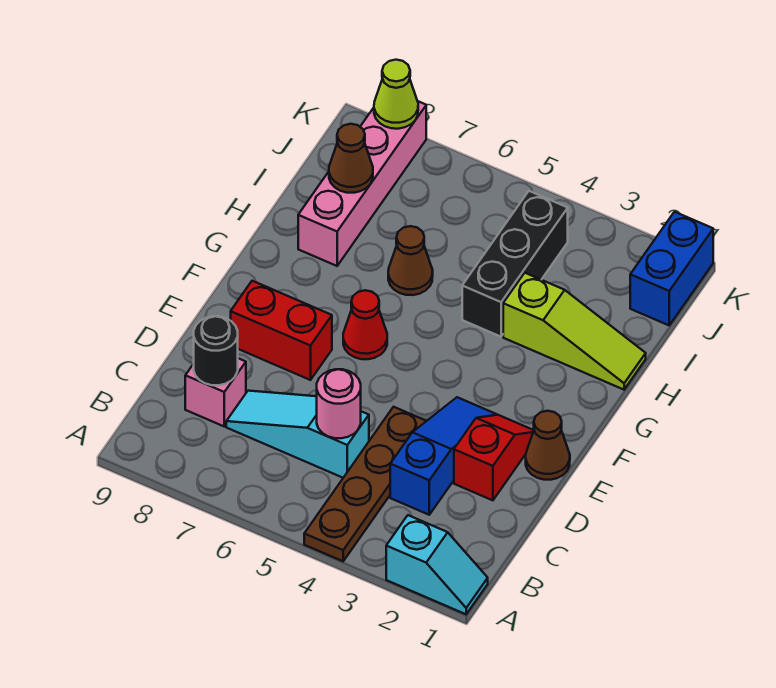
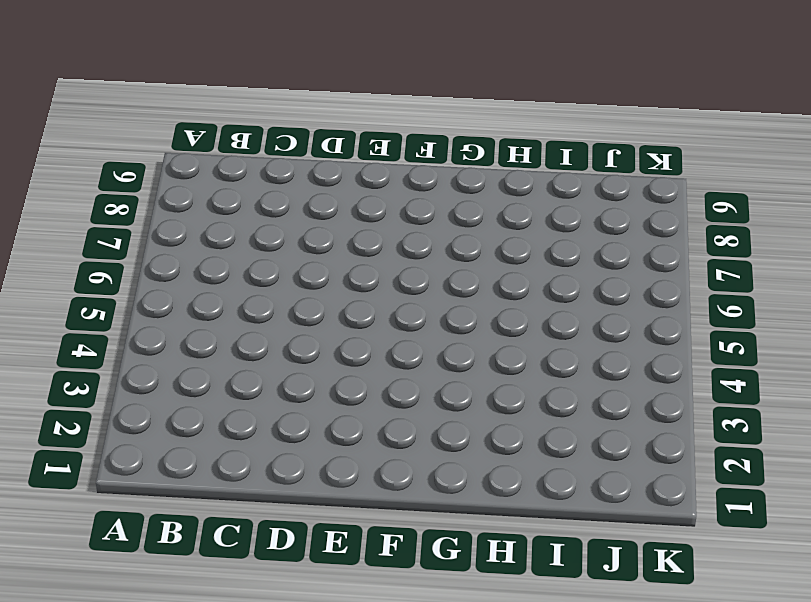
none -> cyan 1x2 slope [386,515,488,614]
none -> brown 1x4 plate [304,407,426,561]
none -> blue 1x3 slope [390,397,496,515]

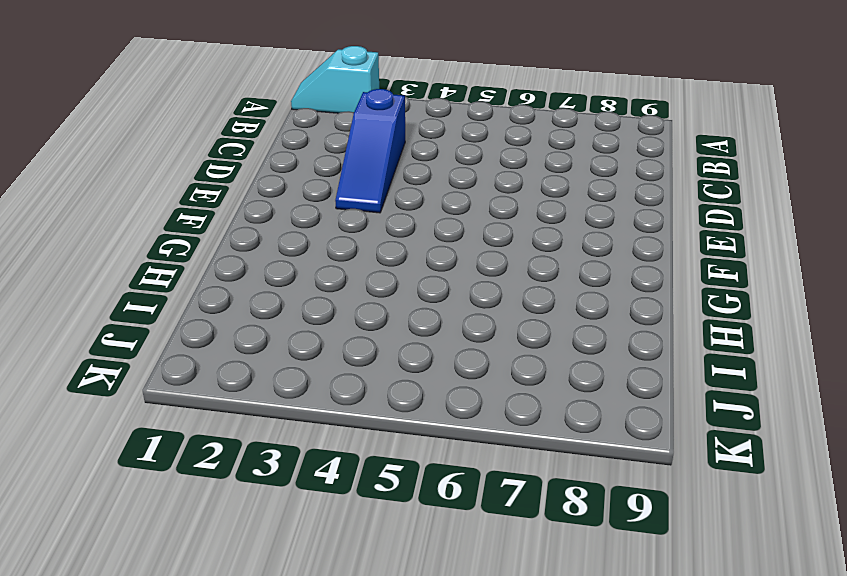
none -> brown 1x4 plate [304,407,426,561]
none -> cyan 1x3 slope [226,391,369,478]
none -> pink 1x1 brick [185,358,246,426]

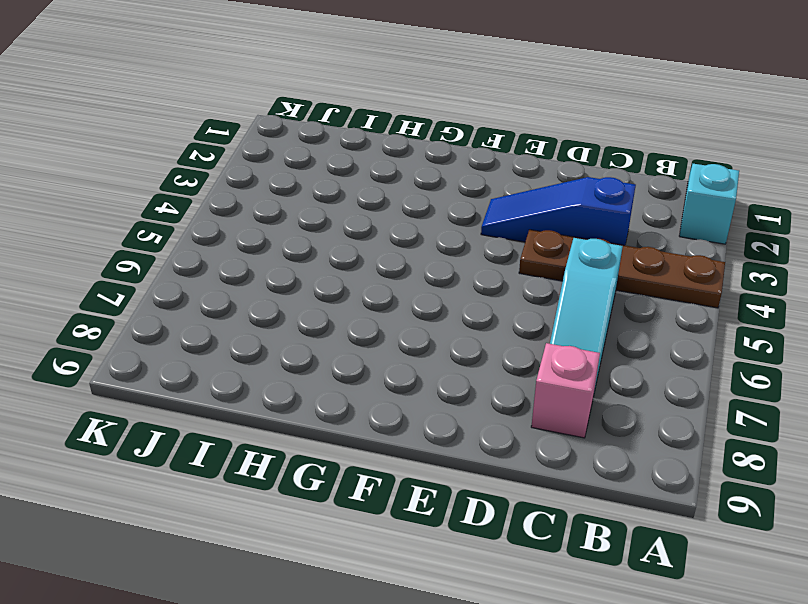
none -> red 1x2 slope [454,415,534,500]
none -> brown 1x1 cone [526,411,570,480]
none -> red 1x2 brick [231,281,332,380]

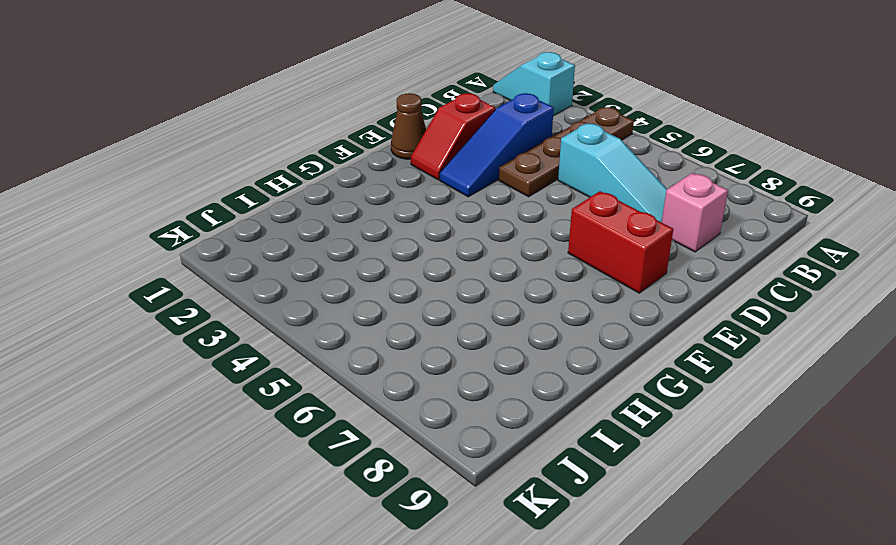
none -> red 1x1 cone [343,290,387,359]
none -> lime 1x3 slope [503,273,646,390]
none -> black 1x3 brick [462,191,568,337]

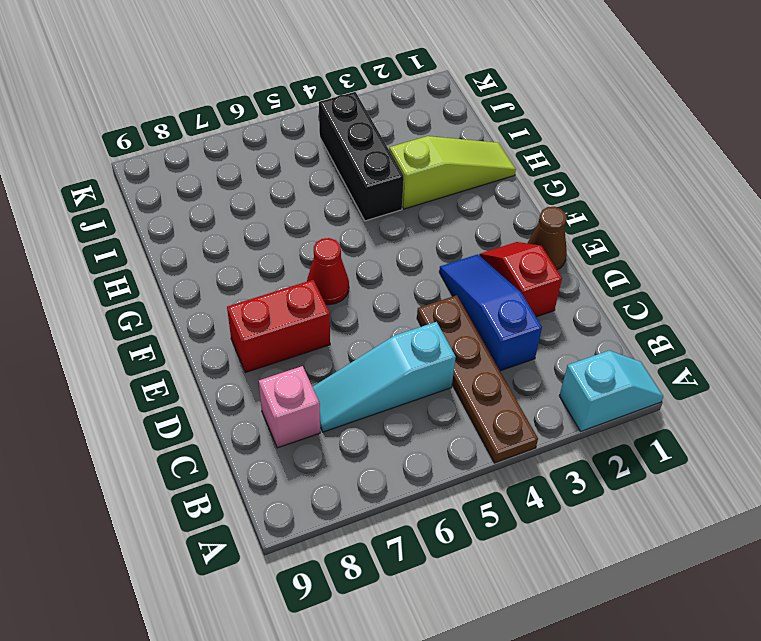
none -> brown 1x1 cone [388,226,433,295]
none -> pink 1x4 brick [298,101,426,266]
none -> blue 1x2 brick [630,212,713,325]

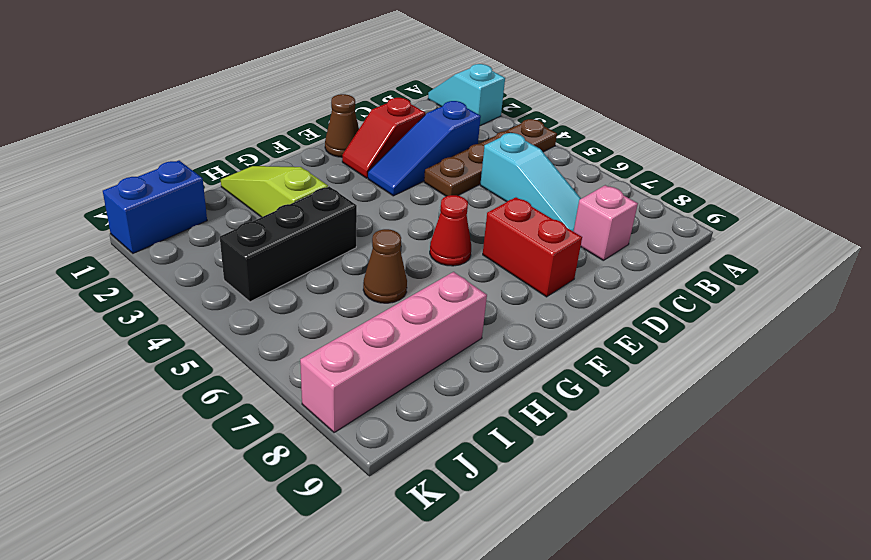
none -> pink 1x1 round brick [317,369,361,438]
none -> black 1x1 round brick [194,316,238,385]
none -> brown 1x1 cone [329,124,373,193]

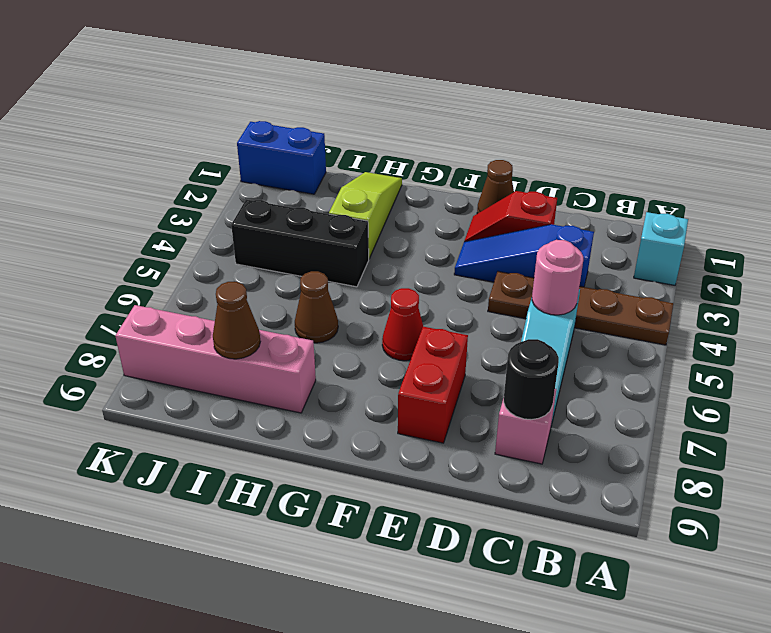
none -> lime 1x1 cone [374,60,418,129]

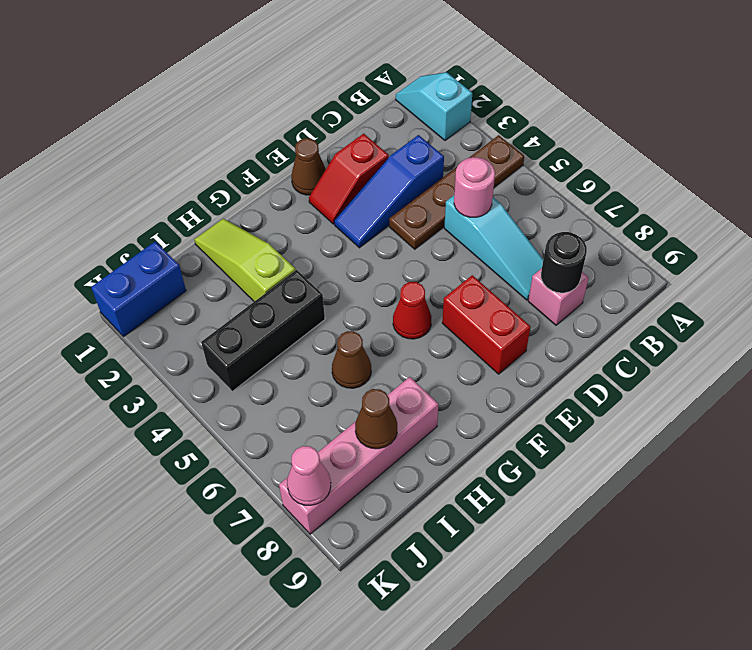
pink 1x1 cone [287,446,331,505] -> lime 1x1 cone [374,60,418,129]

